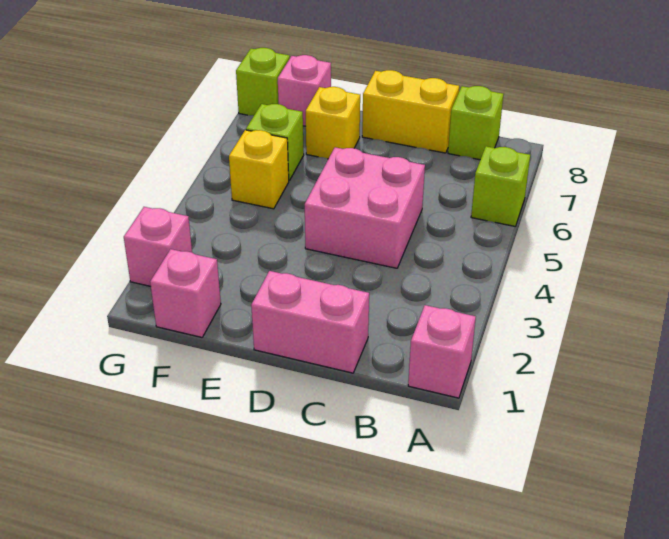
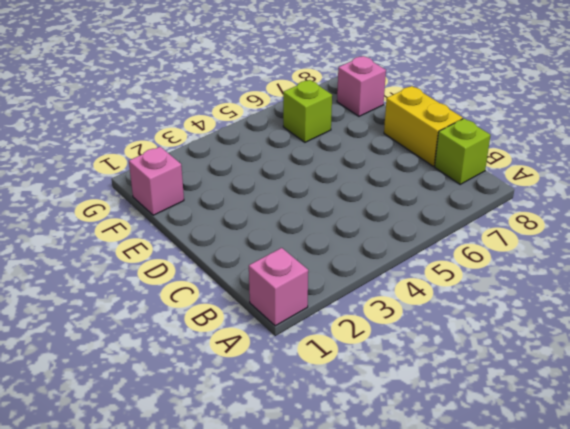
none -> lime 1x1 brick [471,146,530,226]
none -> pink 1x2 brick [251,271,369,373]
none -> pink 2x2 brick [305,147,425,268]

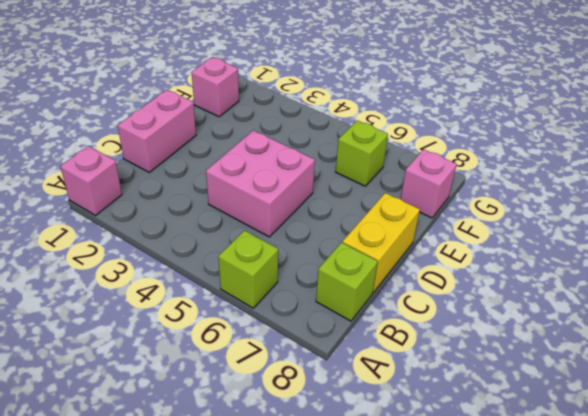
none -> yellow 1x1 brick [306,87,360,159]
none -> yellow 1x1 brick [229,130,289,209]
none -> pink 1x1 brick [124,207,192,286]

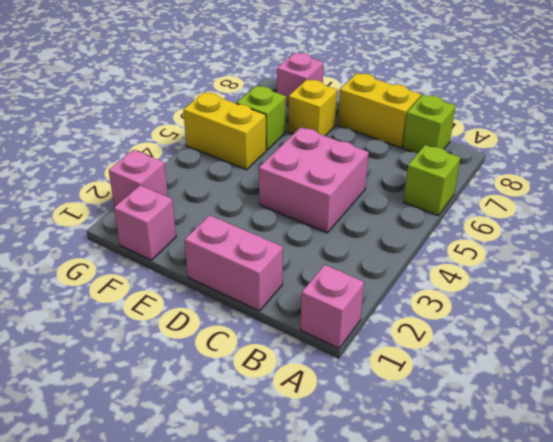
yellow 1x2 brick [183,92,266,170] -> yellow 1x1 brick [229,130,289,209]
none -> lime 1x1 brick [236,48,290,116]

